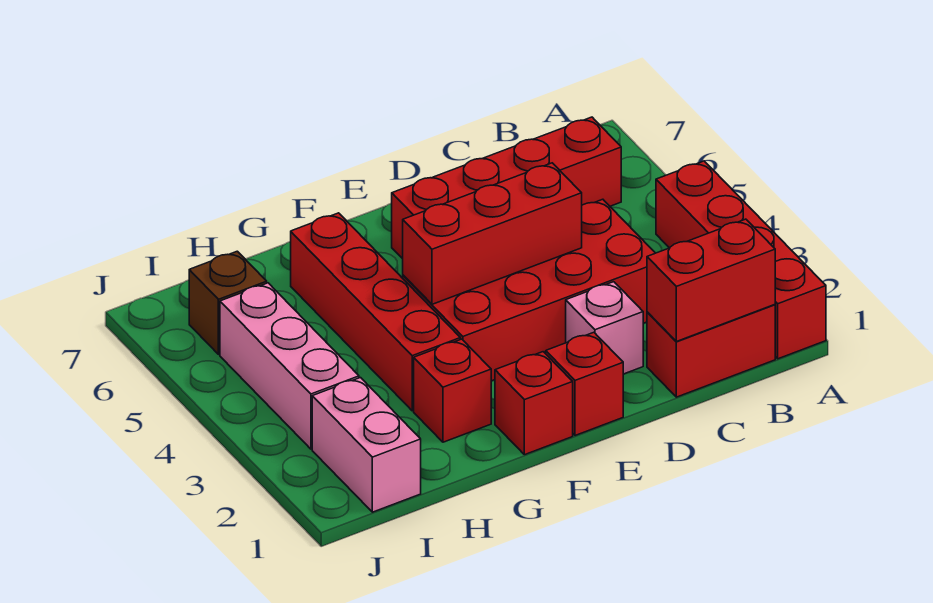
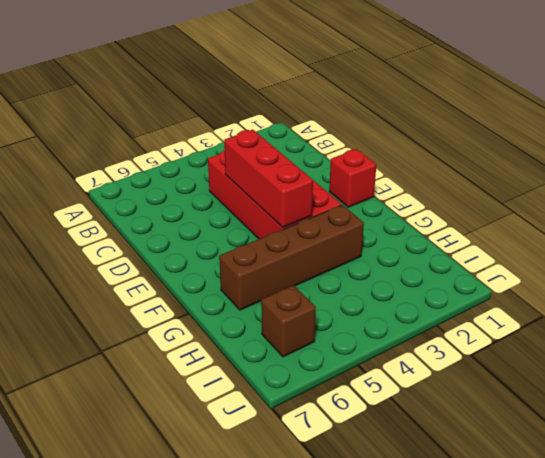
brown 1x4 brick [219,205,364,310] -> red 1x4 brick [291,213,460,411]
none -> red 1x4 brick [656,161,826,359]
none -> red 1x2 brick [647,305,775,397]
none -> red 1x4 brick [392,117,621,259]

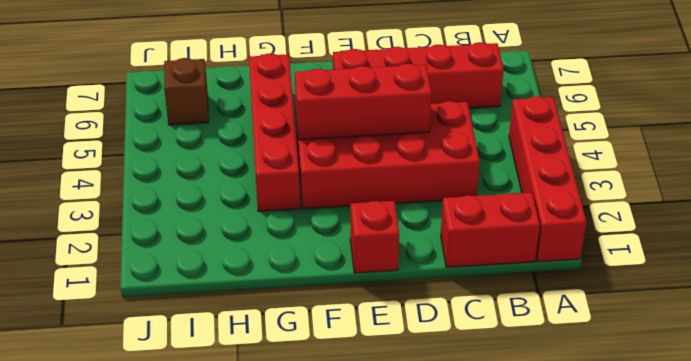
none -> pink 1x1 brick [566,282,643,374]
none -> red 1x1 brick [495,352,573,455]
none -> red 1x1 brick [414,339,491,442]

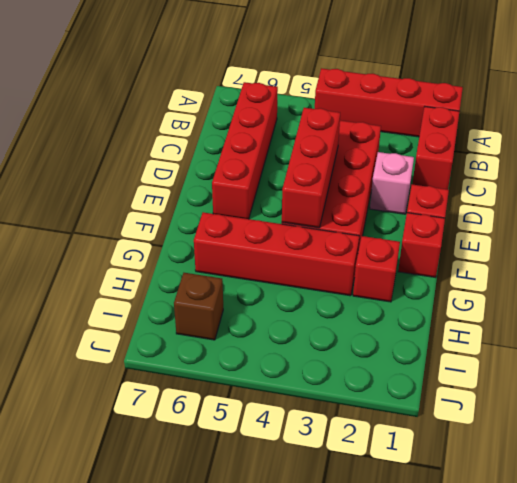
none -> pink 1x2 brick [312,378,421,512]
none -> pink 1x3 brick [220,283,359,449]
none -> red 1x2 brick [647,219,775,341]

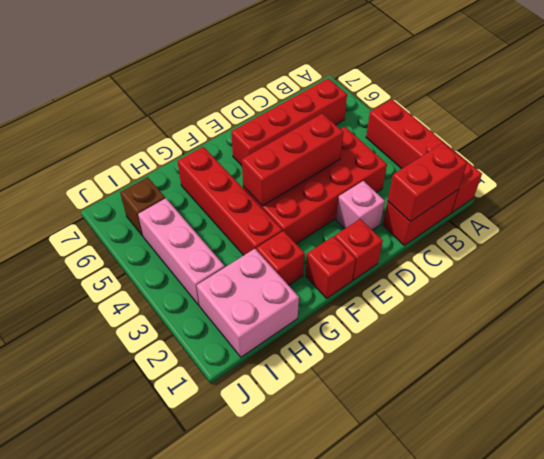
pink 2x2 brick [197,249,299,357] -> pink 1x2 brick [312,378,421,512]

